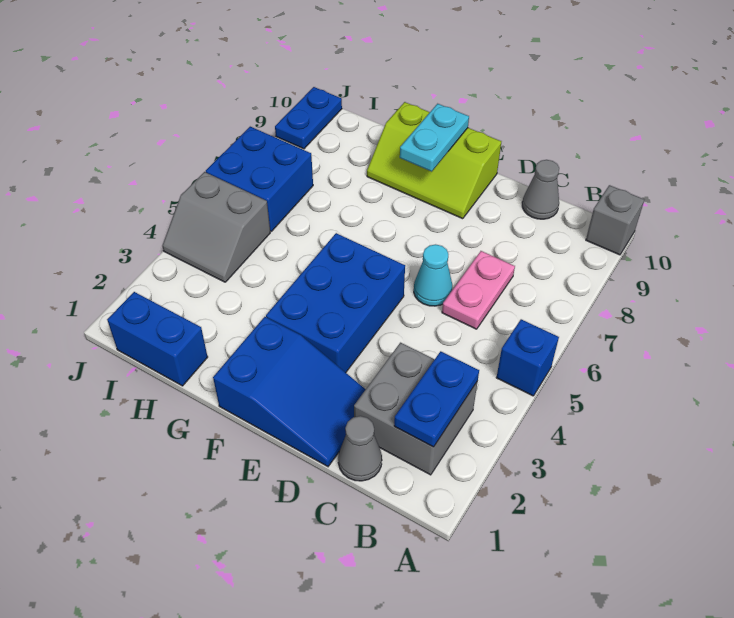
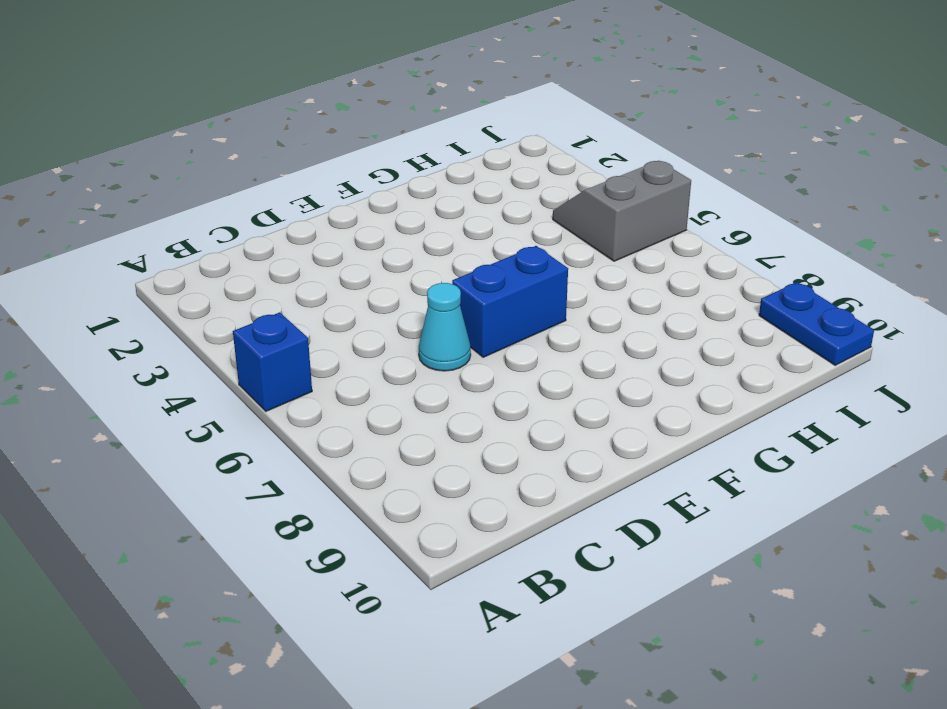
blue 1x2 brick [452,246,568,357] -> blue 1x2 brick moved to [107,292,208,386]
none -> grey 1x1 brick [586,185,644,255]
none -> grey 2x2 brick [354,343,478,475]
none -> grey 1x1 cone [338,416,382,481]

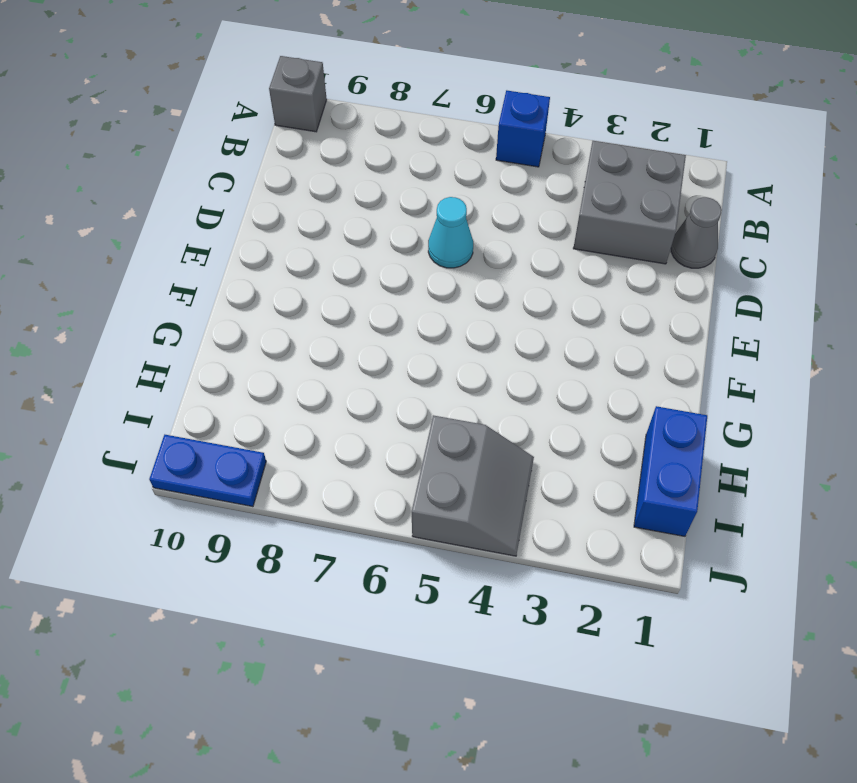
none -> pink 1x2 plate [442,251,515,329]
none -> grey 1x1 cone [522,160,559,219]
none -> blue 2x3 slope [213,317,366,466]

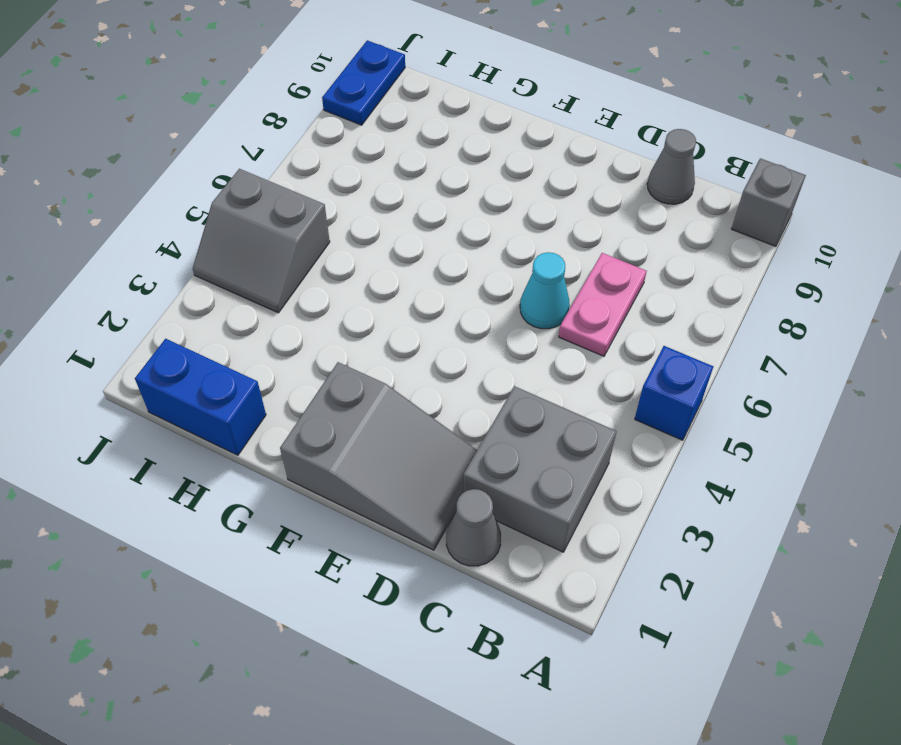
grey 2x3 slope [280,362,477,550] -> blue 2x3 slope [213,317,366,466]
none -> blue 2x3 brick [266,233,405,372]
none -> lime 2x3 slope [367,102,501,219]
none -> blue 2x2 brick [206,127,313,231]

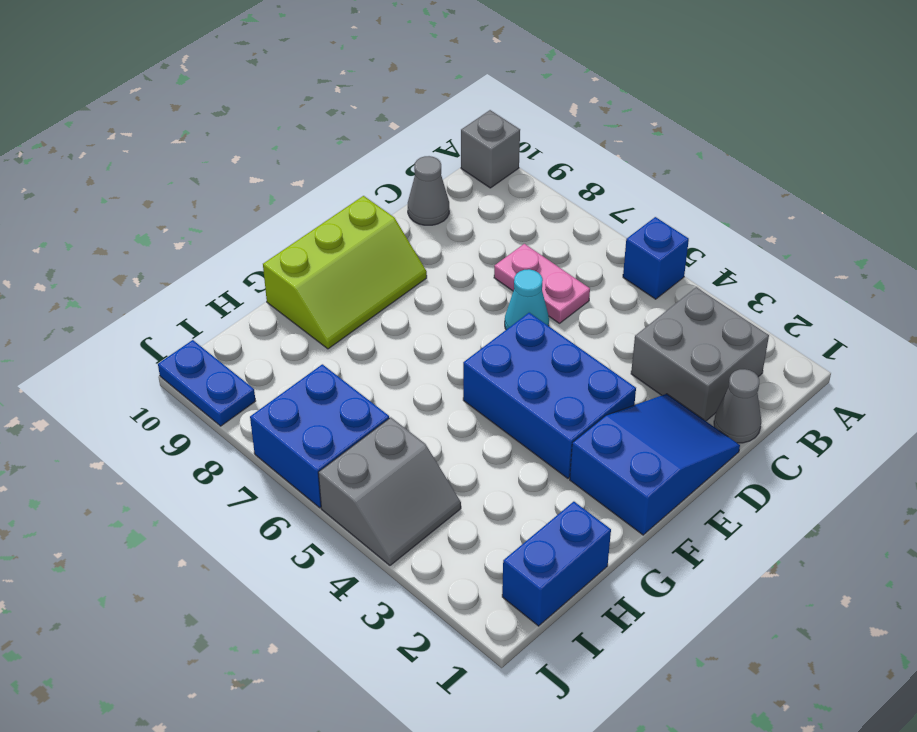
none -> blue 1x2 plate [394,351,479,447]
none -> cyan 1x2 plate [400,104,469,172]

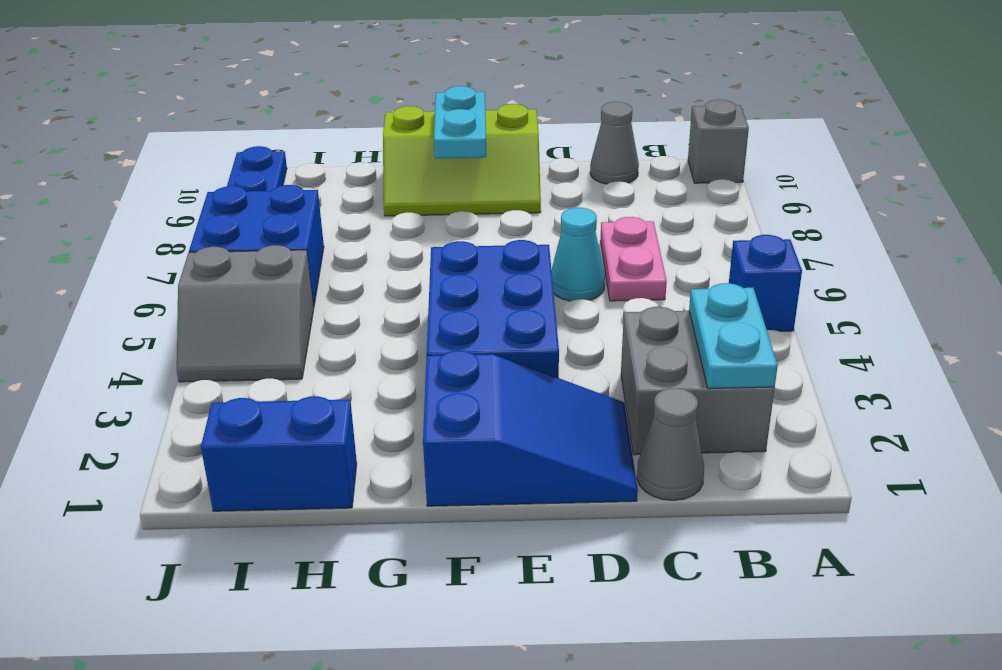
cyan 1x2 plate [689,283,778,389] -> blue 1x2 plate [394,351,479,447]

